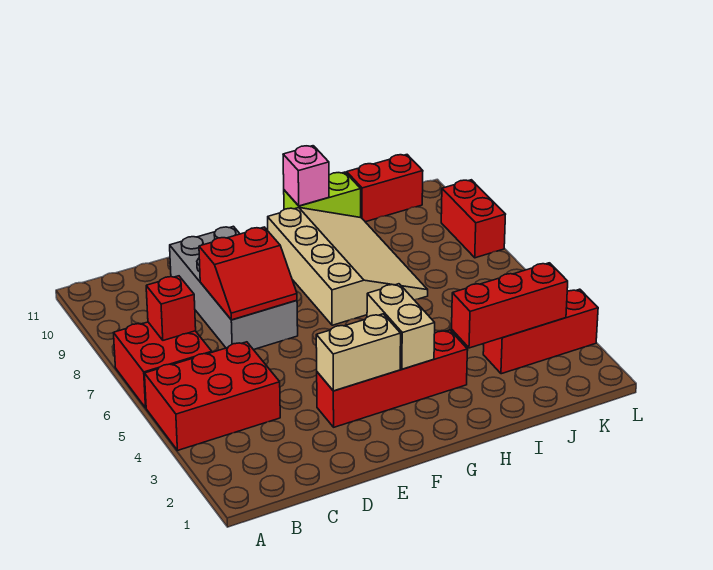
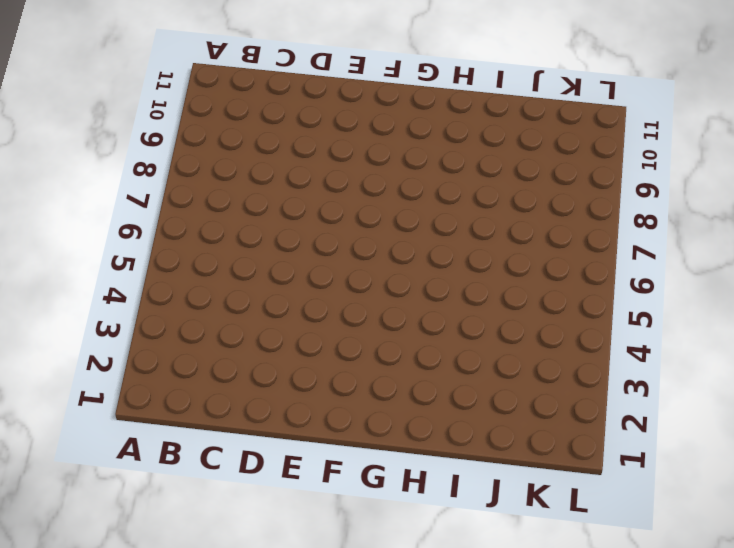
none -> red 2x3 brick [145,342,280,451]
none -> red 2x2 brick [114,322,212,408]
none -> grey 2x4 brick [170,226,298,349]

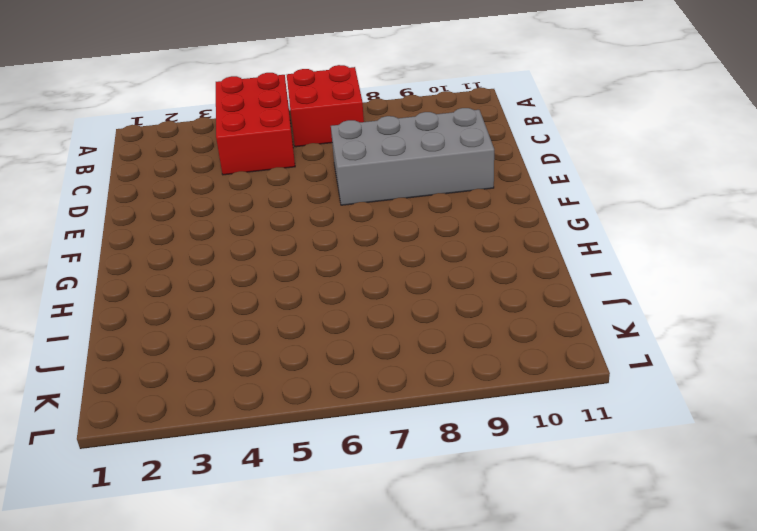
none -> red 1x4 brick [317,330,467,427]
none -> tan 3x4 slope [268,208,428,325]
none -> lime 1x2 brick [284,172,361,218]

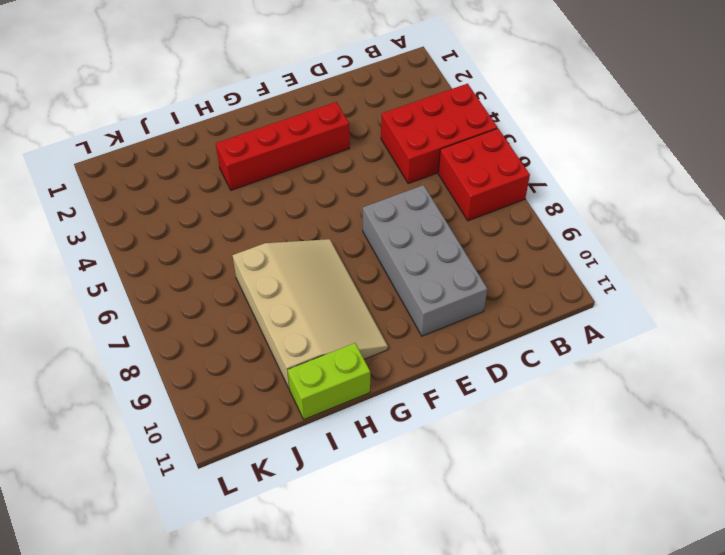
tan 3x4 slope [232,239,388,389] -> tan 3x4 slope turned to [268,208,428,325]
none -> red 1x3 brick [483,289,598,374]
none -> red 1x2 brick [347,155,423,222]
none -> red 1x2 brick [441,180,506,258]

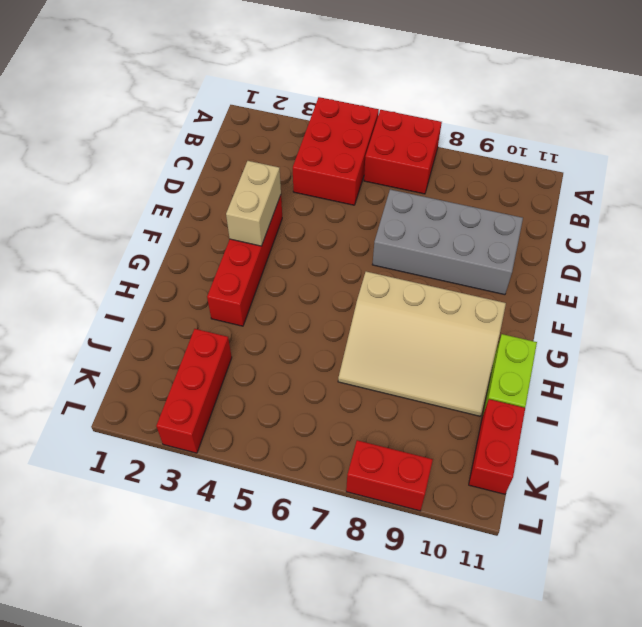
none -> red 1x1 brick [146,276,196,340]
none -> red 2x2 slope [199,227,297,320]
none -> tan 1x2 brick [367,284,435,369]

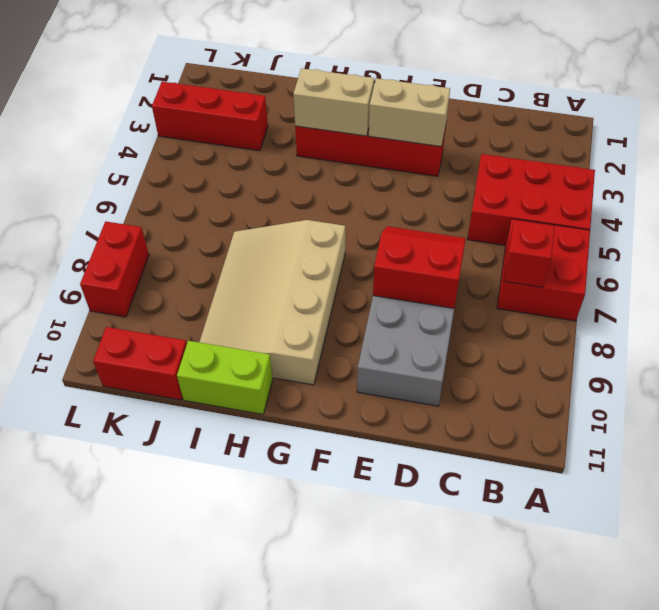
tan 1x2 brick [293,68,374,136] -> tan 1x2 brick turned to [367,284,435,369]
none -> pink 1x1 brick [283,146,329,206]
none -> red 1x3 brick [452,263,568,348]

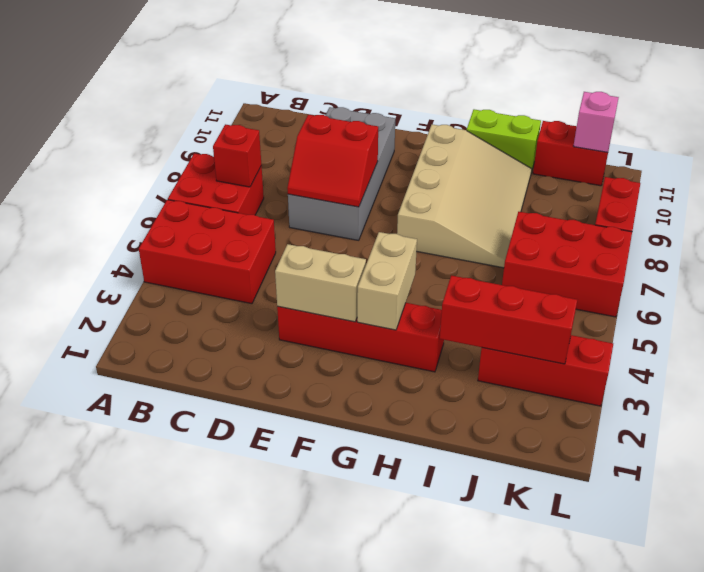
red 2x3 brick [502,212,632,317] -> none
pink 1x1 brick [574,92,619,152] -> pink 1x1 brick moved to [283,146,329,206]

